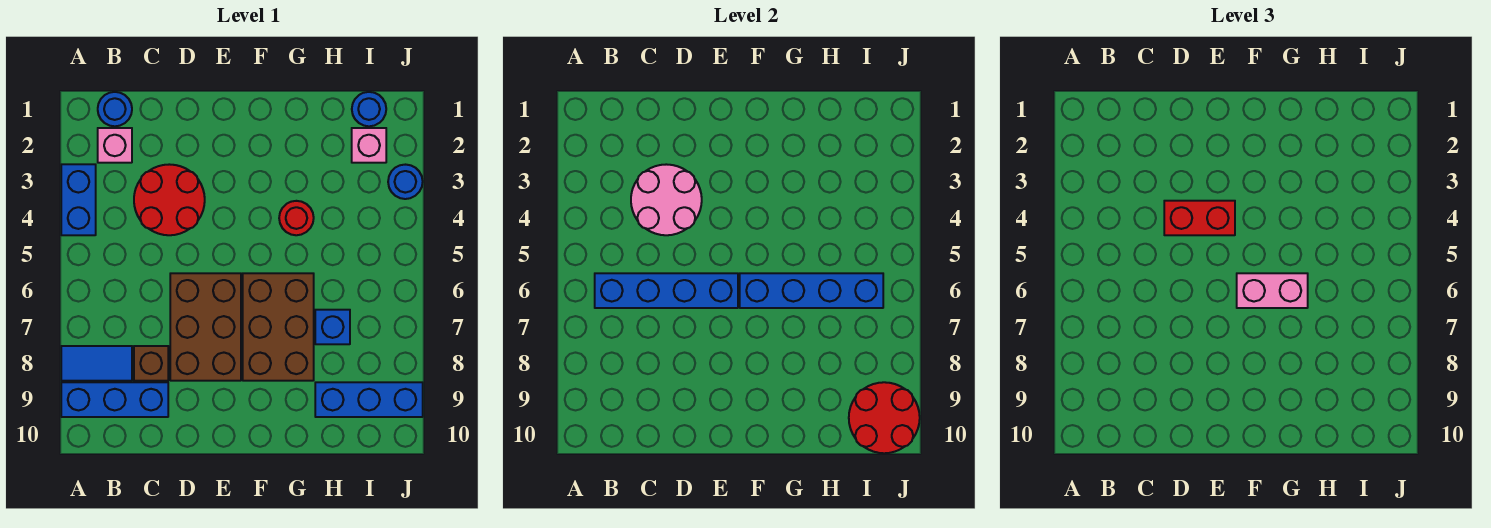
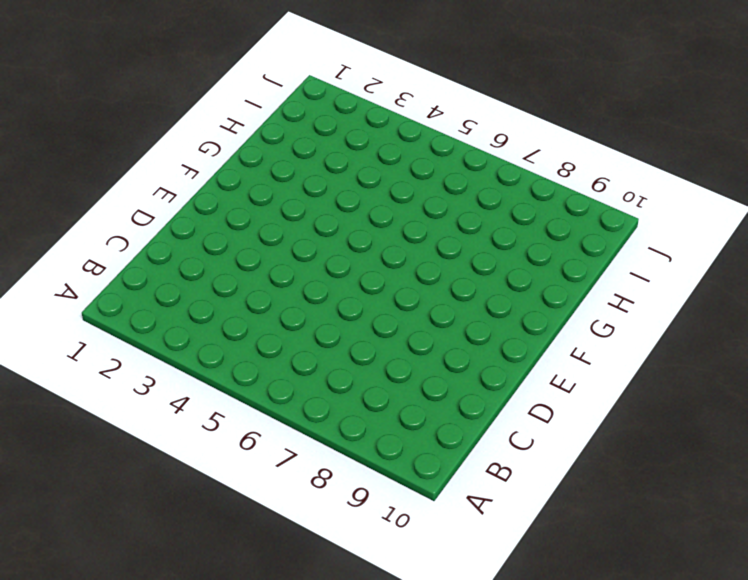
none -> blue 1x2 brick [61,164,96,235]
none -> blue 1x2 tile [61,346,132,381]
none -> blue 1x3 brick [61,382,168,417]

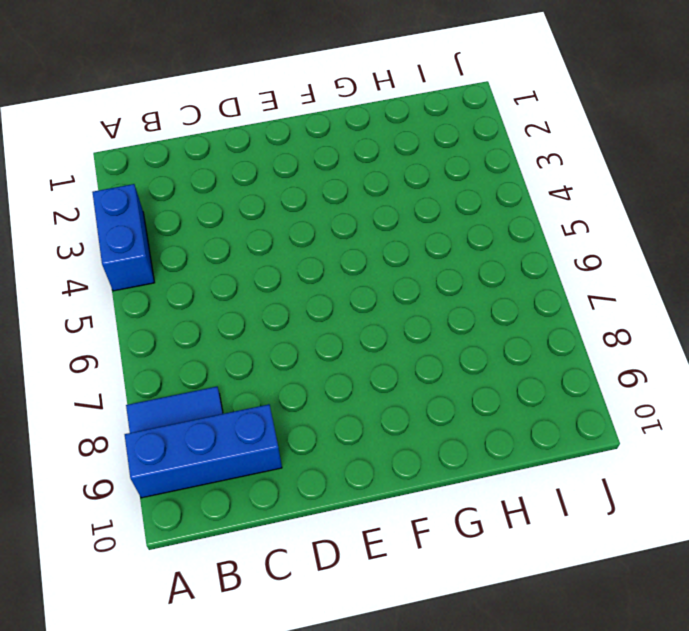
none -> blue 1x1 round brick [98,92,132,126]
none -> pink 1x1 brick [98,128,132,163]
none -> red 2x2 round brick [134,164,205,235]

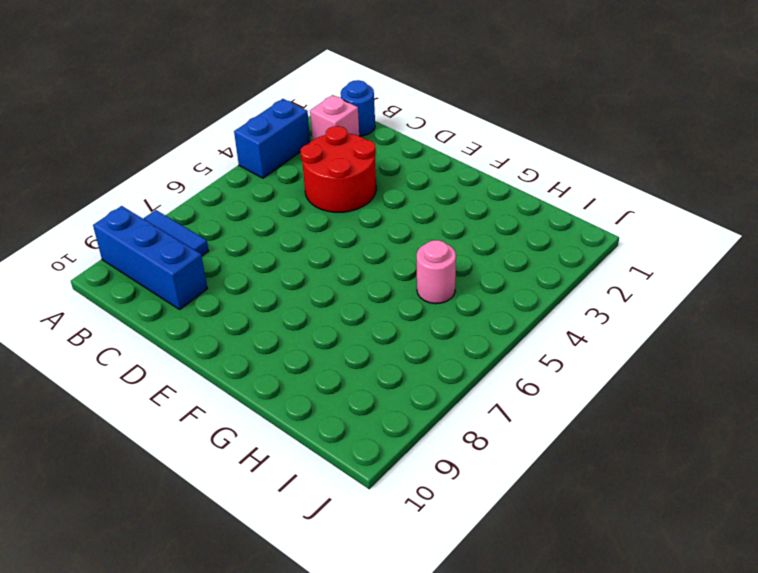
pink 1x1 round brick [417,240,456,304] -> none
none -> brown 1x1 brick [134,346,168,381]
none -> brown 2x3 brick [170,273,241,381]
none -> brown 2x3 brick [243,273,314,381]

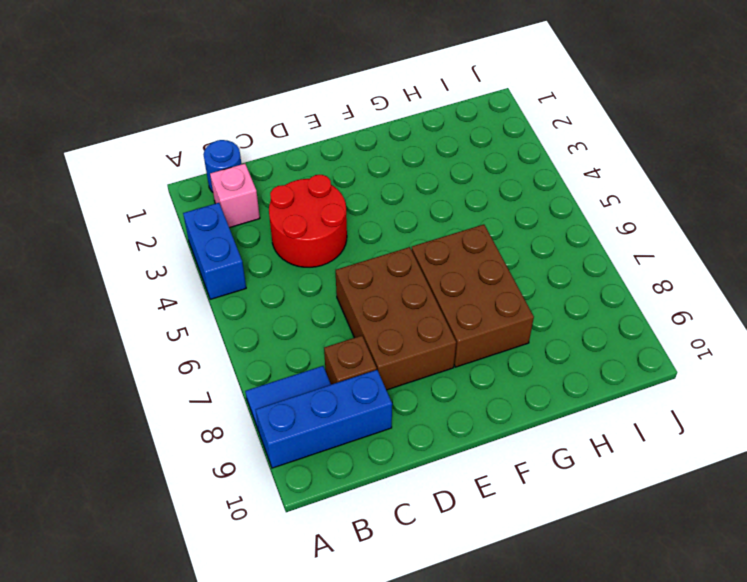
none -> red 1x1 round brick [279,201,314,235]
none -> blue 1x1 brick [315,310,350,344]
none -> blue 1x3 brick [315,382,423,417]

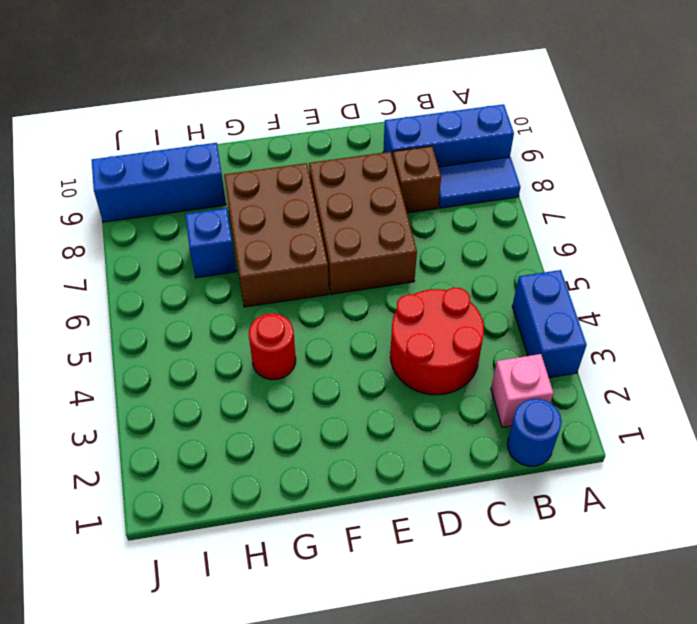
none -> blue 1x1 round brick [352,92,386,126]
none -> pink 1x1 brick [352,128,386,163]
none -> blue 1x1 round brick [388,165,423,199]

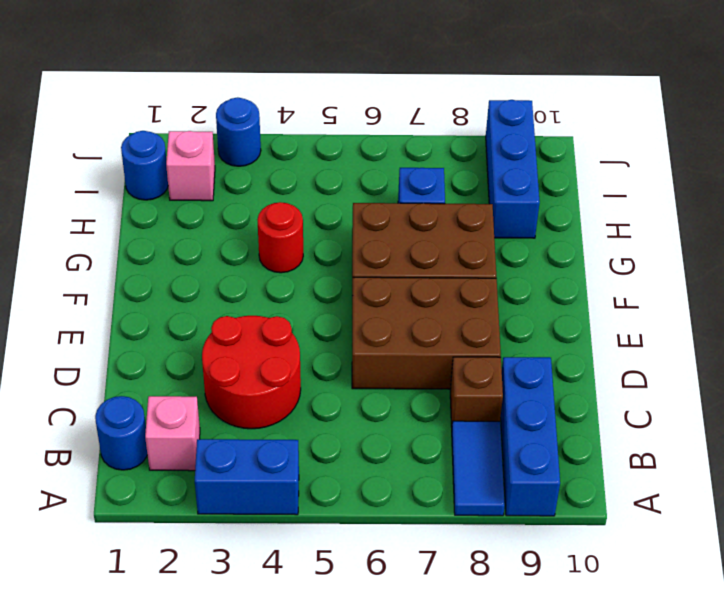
none -> blue 1x4 brick [595,273,738,308]
none -> pink 2x2 round brick [631,164,702,235]
none -> blue 1x4 brick [740,273,883,308]

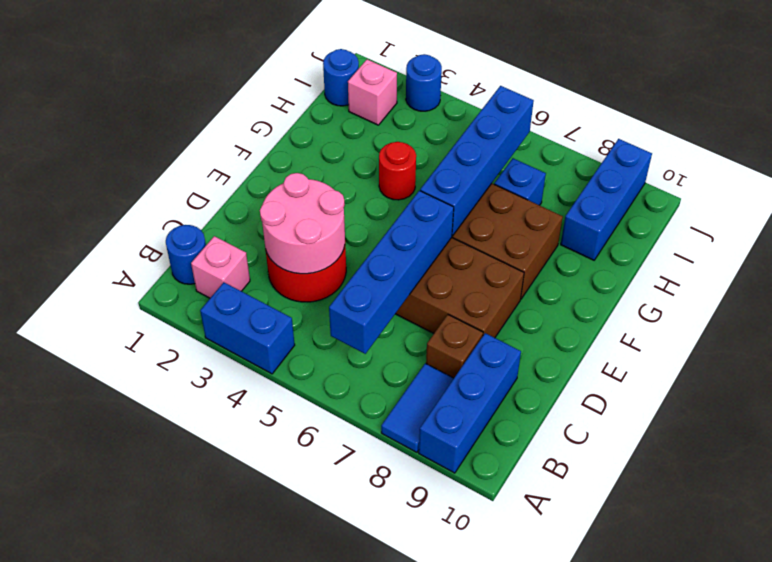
none -> red 2x2 round brick [849,382,920,453]
none -> red 1x2 brick [1164,201,1235,235]
none -> pink 1x2 brick [1237,273,1308,308]

